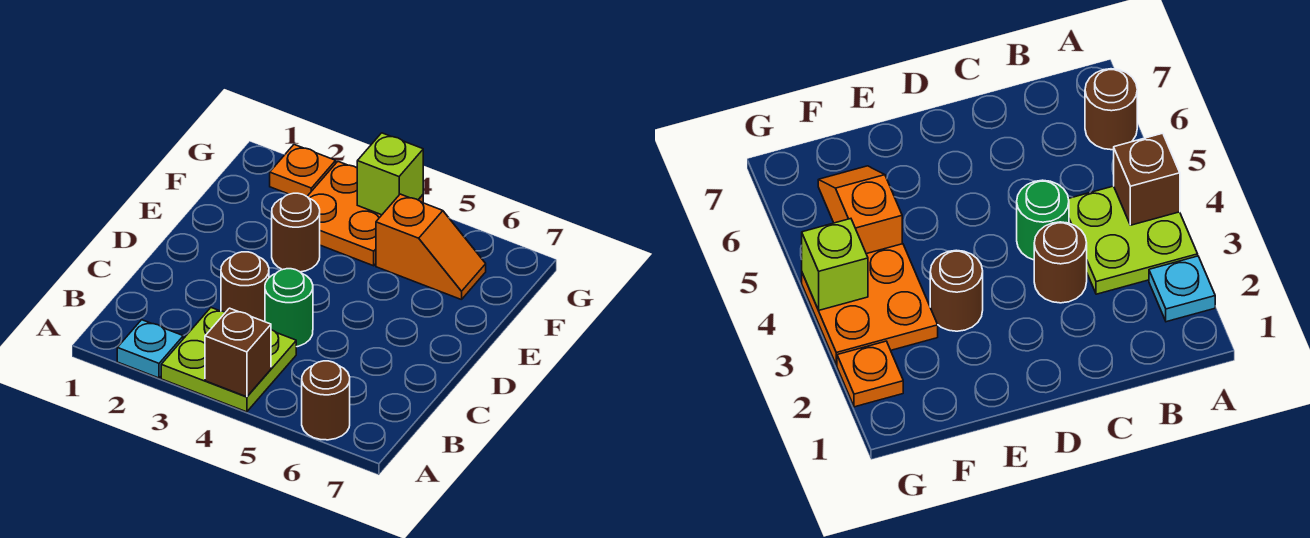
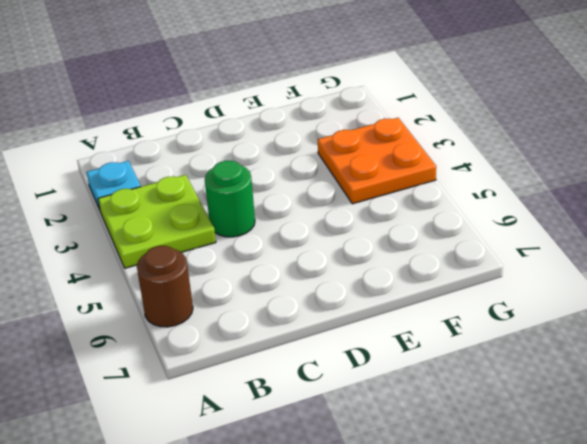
none -> brown 1x1 round brick [221,252,269,322]
none -> brown 1x1 round brick [272,193,320,272]

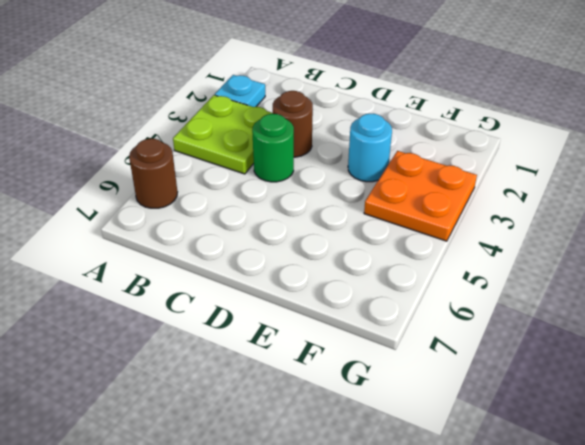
cyan 1x1 round brick [348,114,392,182] -> brown 1x1 round brick [272,193,320,272]
none -> orange 1x2 slope [376,194,486,300]
none -> orange 1x1 plate [270,145,336,196]

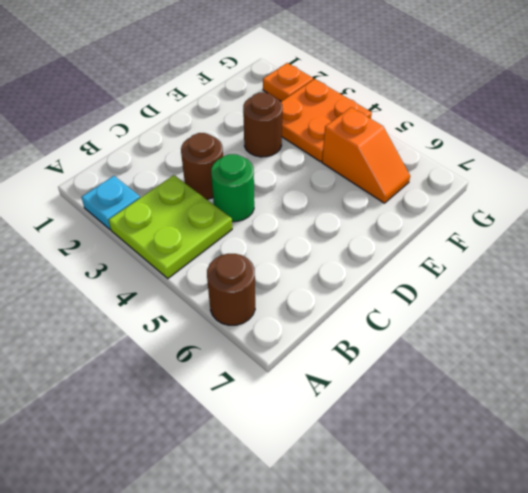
none -> brown 1x1 brick [205,308,271,397]
none -> lime 1x1 brick [357,133,423,215]

